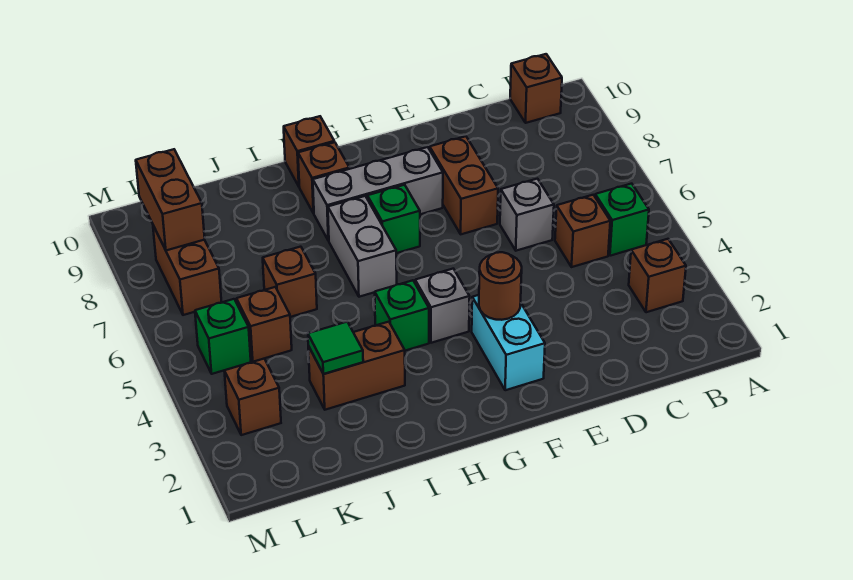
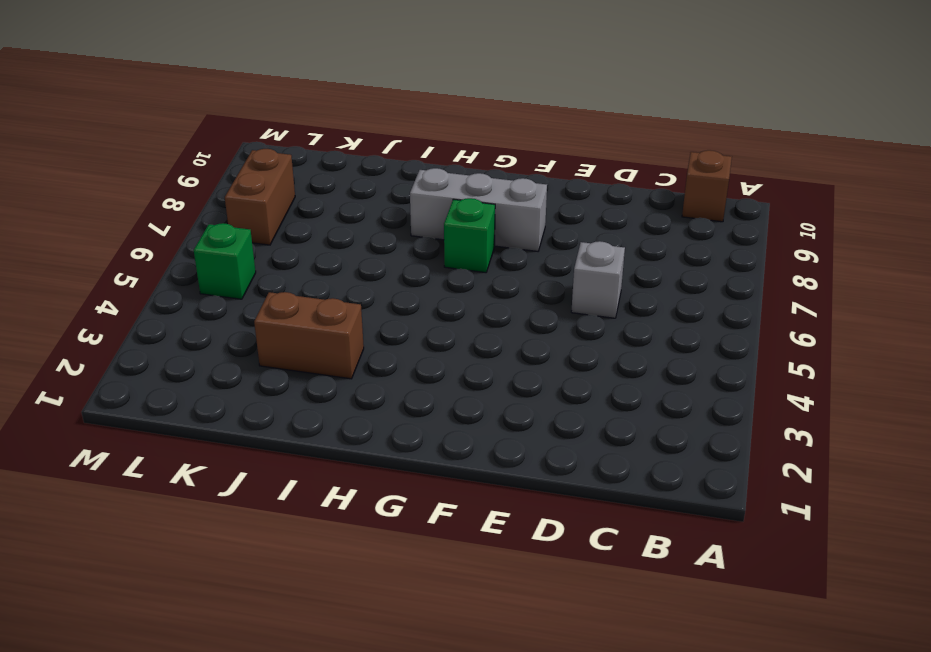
none -> brown 1x1 brick [629,239,686,312]
none -> green 1x1 brick [595,184,649,256]
none -> brown 1x1 brick [555,195,610,267]

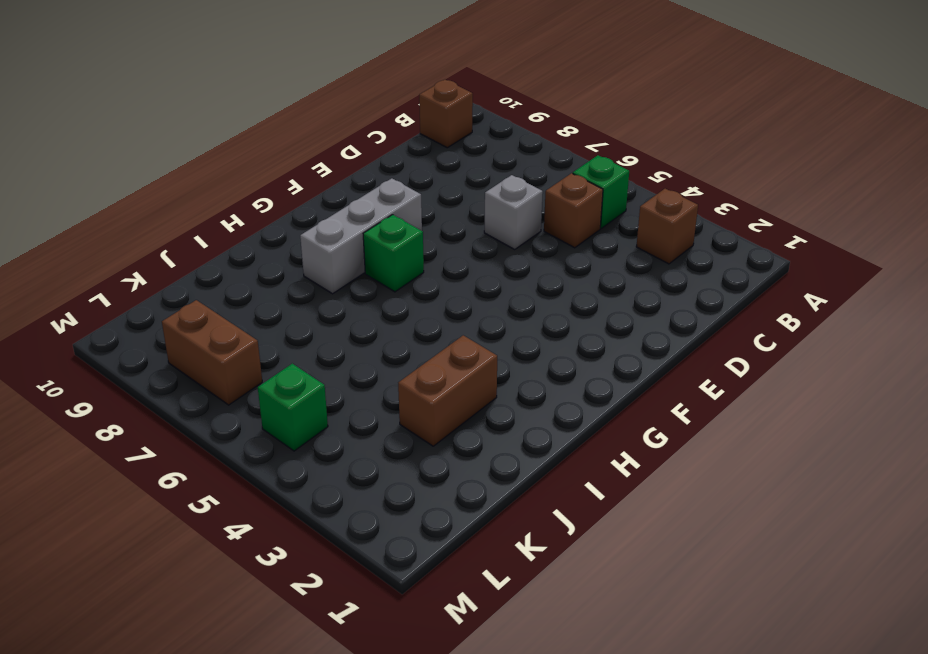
none -> brown 1x2 brick [430,136,498,234]
none -> cyan 1x2 brick [472,295,545,390]
none -> grey 1x1 brick [415,269,470,343]

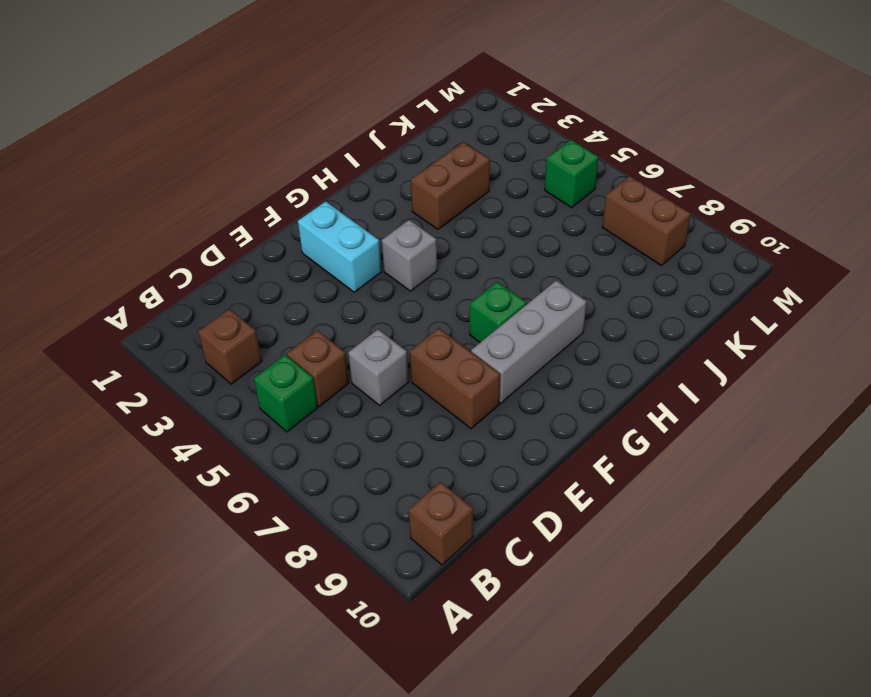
none -> green 1x1 brick [375,280,429,351]
none -> grey 1x2 brick [328,196,397,297]
none -> brown 1x1 brick [298,142,349,213]

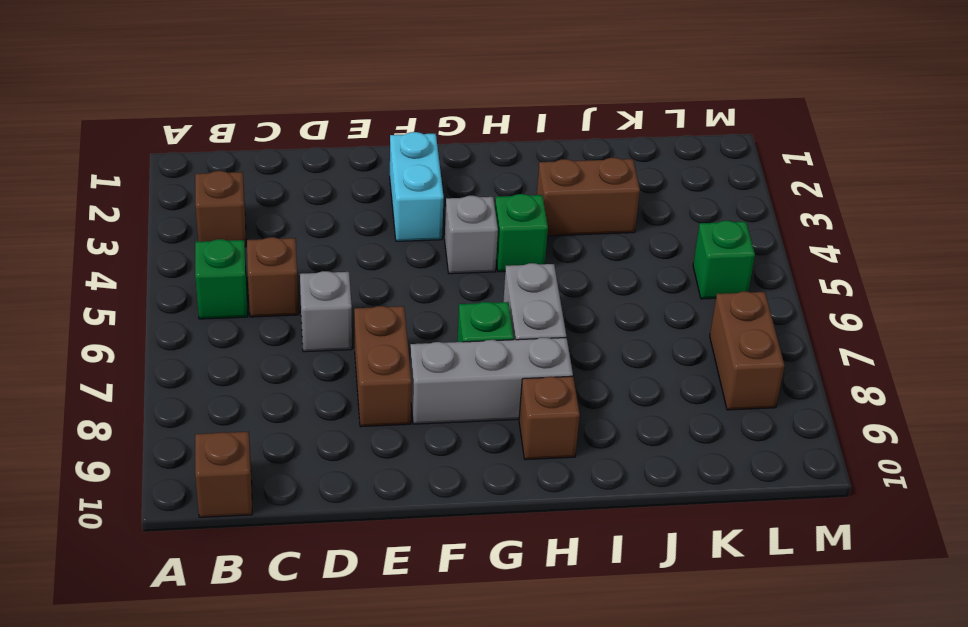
none -> brown 1x1 brick [284,116,334,186]
none -> brown 1x1 brick [263,247,317,317]
none -> brown 1x1 brick [236,287,292,362]

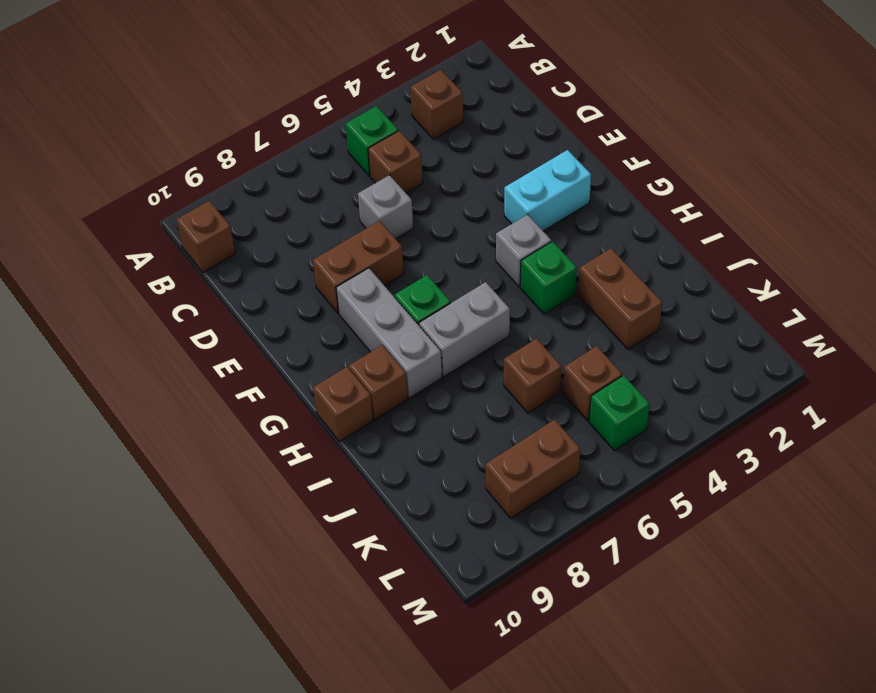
none -> brown 1x1 brick [224,359,281,435]
none -> brown 1x1 round brick [479,252,522,320]
none -> green 1x1 tile [308,322,363,374]

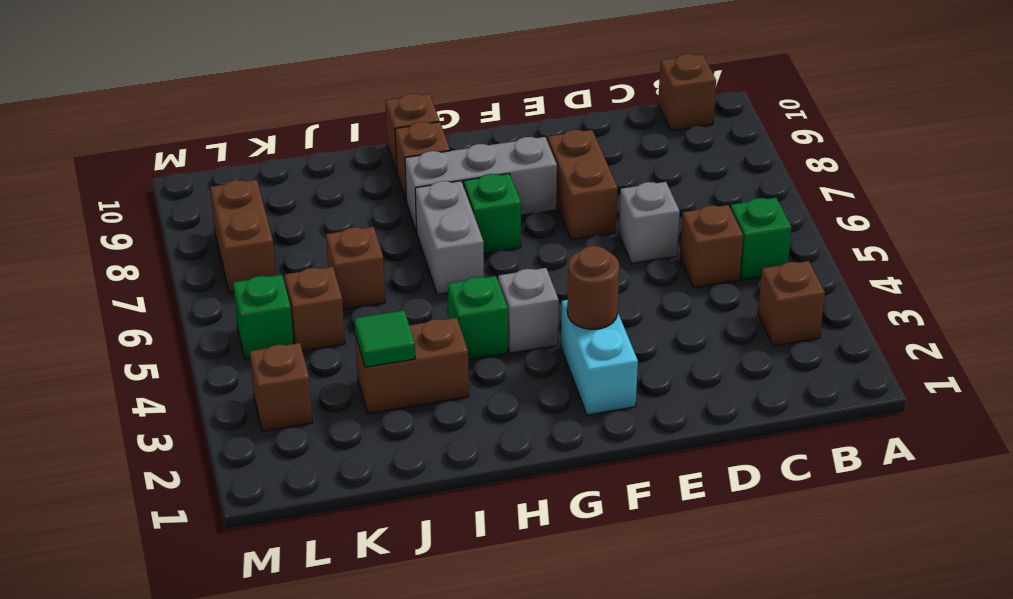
none -> brown 1x2 brick [136,149,205,250]

